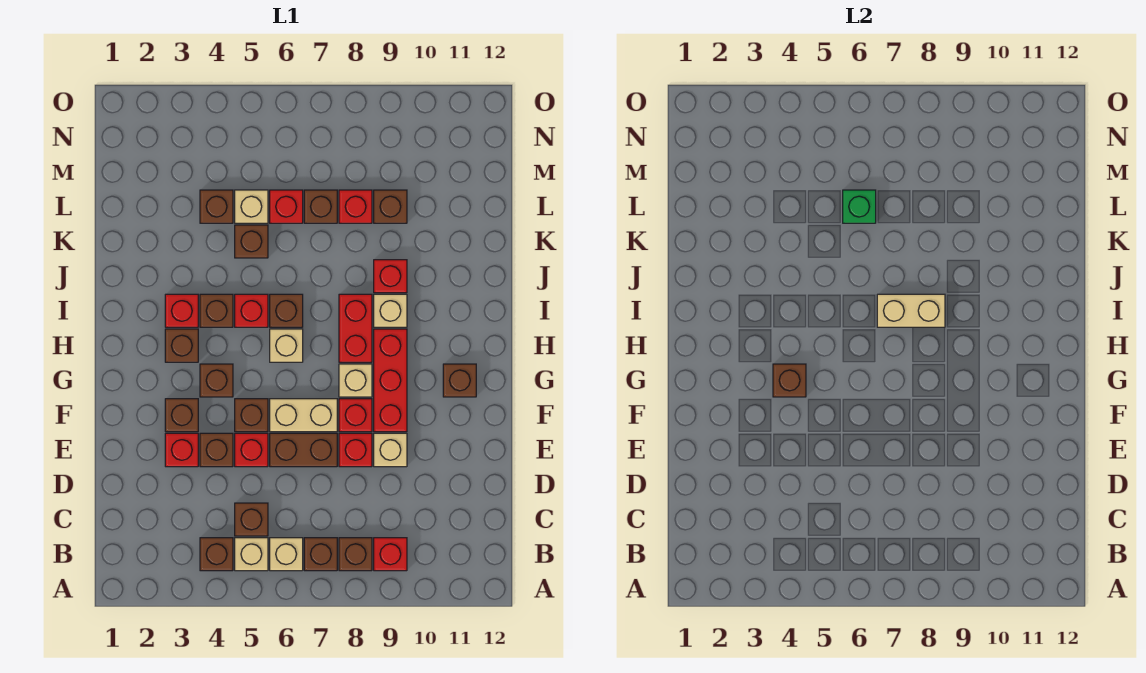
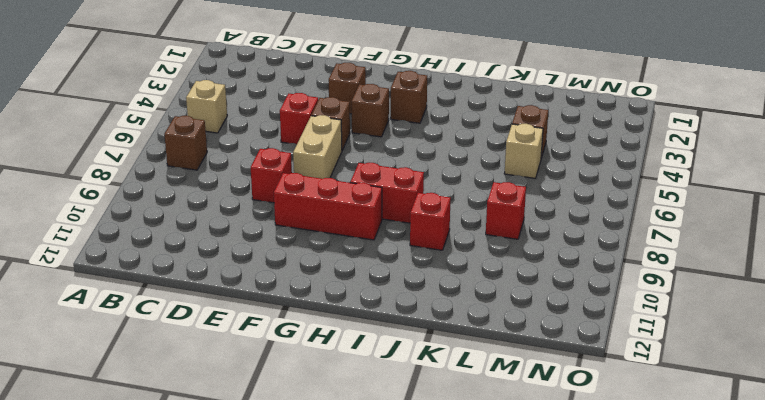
none -> brown 1x1 brick [200,538,233,571]
none -> tan 1x1 brick [270,538,303,571]
none -> brown 1x1 brick [339,538,372,571]
none -> red 1x1 brick [374,538,407,571]

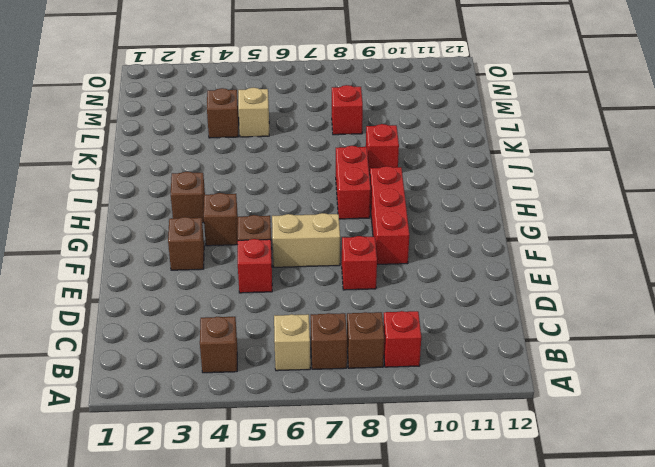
none -> tan 1x1 brick [235,538,268,571]
none -> brown 1x1 brick [235,503,268,536]
none -> red 1x1 brick [165,433,198,467]
none -> brown 1x1 brick [200,433,233,467]

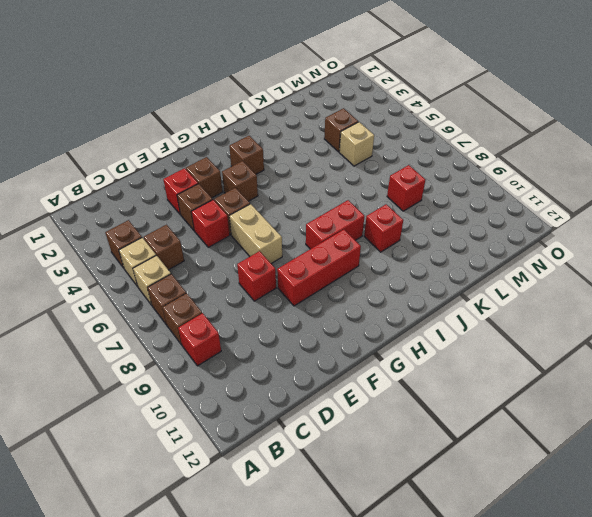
none -> brown 1x2 brick [270,433,337,467]
none -> tan 1x1 brick [374,433,407,467]
none -> red 1x1 brick [339,399,372,432]
none -> tan 1x1 brick [339,364,372,397]

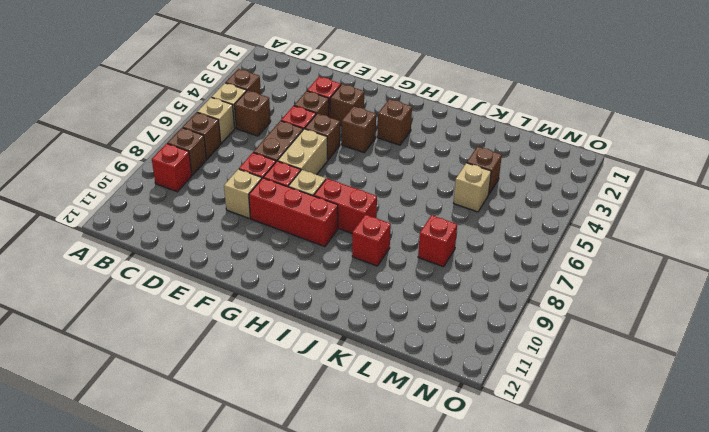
none -> brown 1x1 brick [443,364,476,397]
none -> tan 1x1 brick [270,329,303,362]
none -> red 1x1 brick [165,294,198,327]
none -> brown 1x1 brick [200,294,233,327]

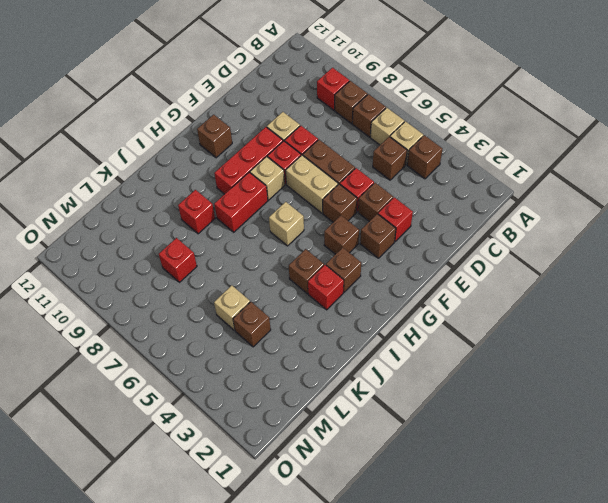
none -> red 1x1 brick [235,294,268,327]
none -> brown 1x1 brick [270,294,303,327]
none -> tan 1x1 brick [374,294,407,327]
none -> brown 1x1 brick [235,225,268,258]

